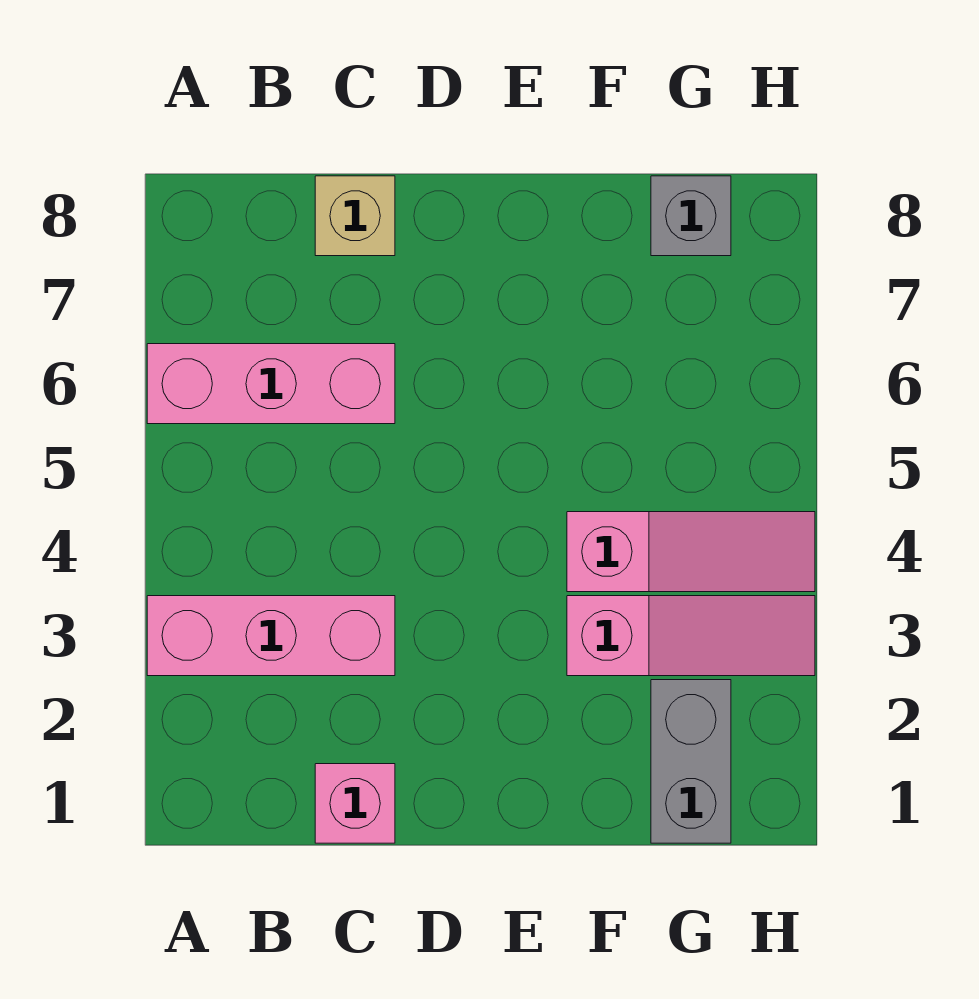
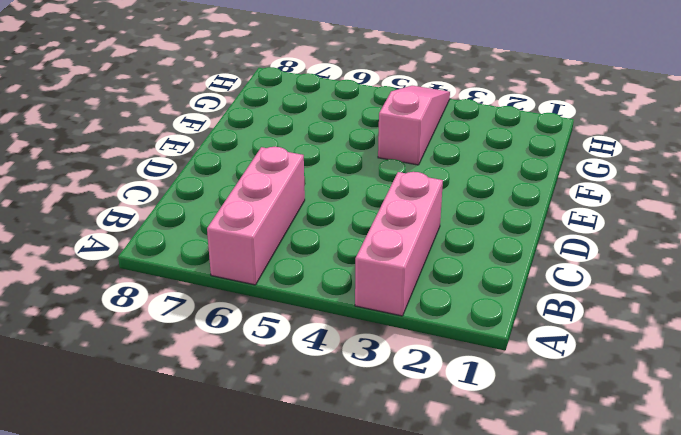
none -> pink 1x1 brick [315,764,395,843]
none -> tan 1x1 brick [315,176,395,256]

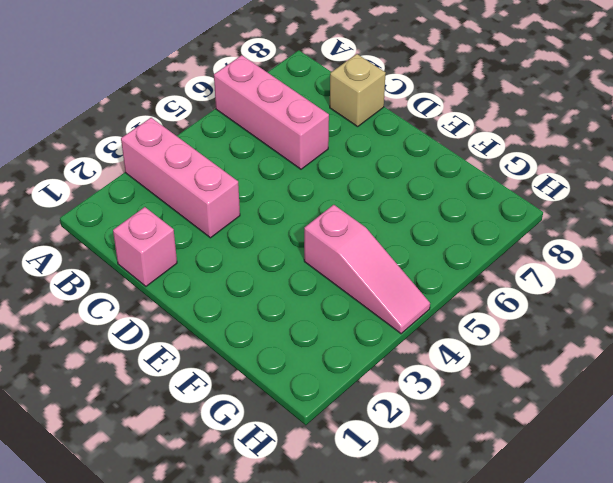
none -> pink 1x3 slope [567,596,815,676]
none -> grey 1x2 brick [651,680,731,843]

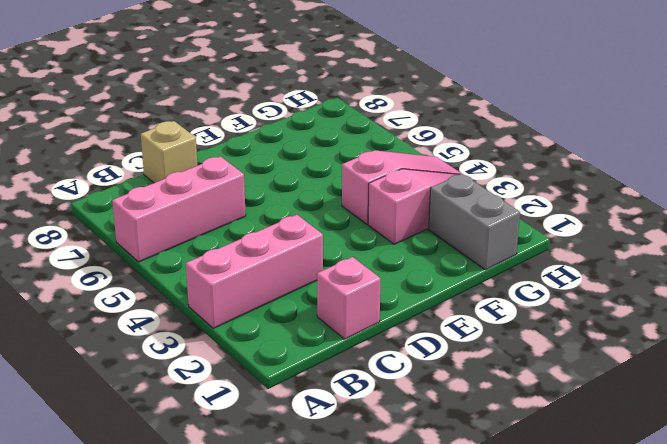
none -> grey 1x1 brick [651,176,731,256]

